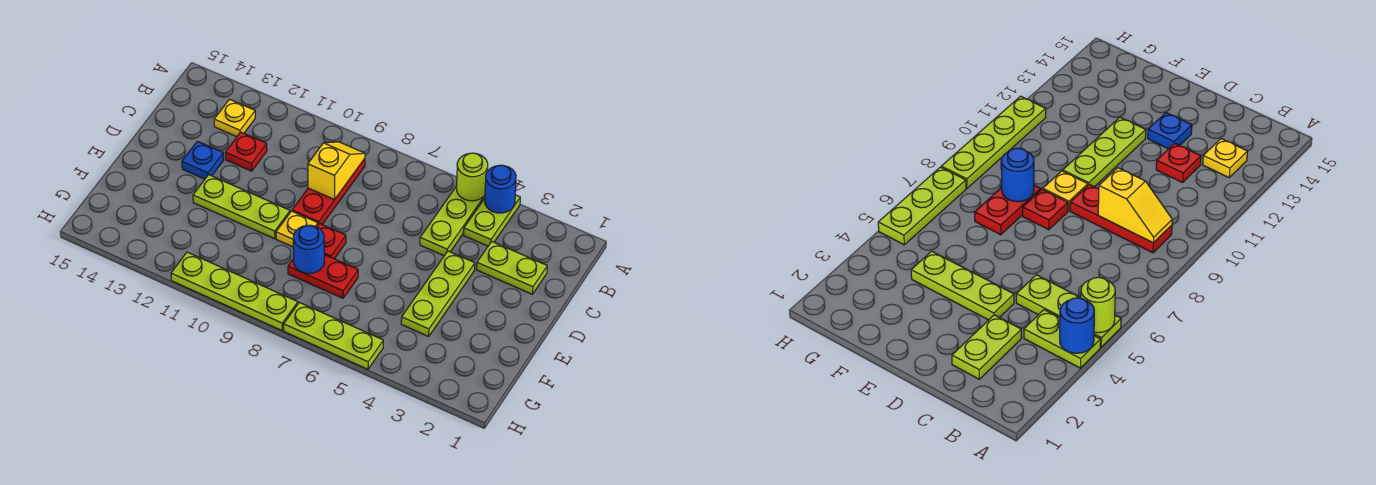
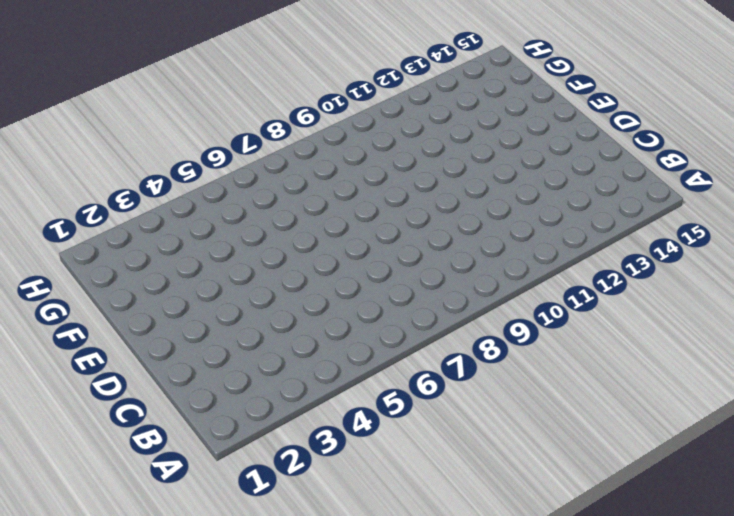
none -> lime 1x2 plate [464,195,520,246]
none -> lime 1x3 plate [420,186,485,256]
none -> red 1x3 plate [292,159,365,224]

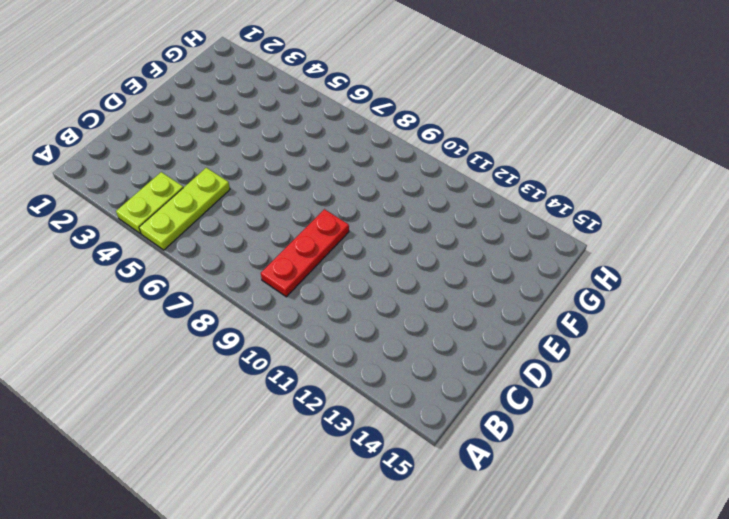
none -> yellow 1x1 plate [214,99,255,137]
none -> lime 1x2 plate [477,242,547,294]
none -> red 1x1 plate [225,132,267,171]

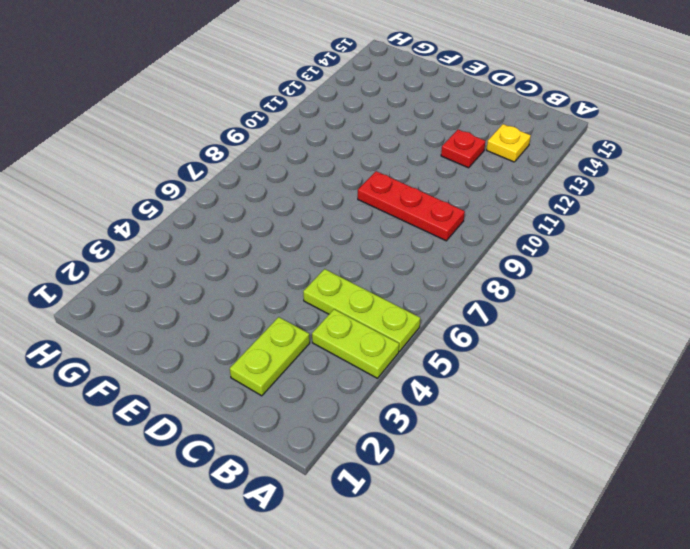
none -> lime 1x3 plate [401,251,475,336]
none -> blue 1x1 plate [182,141,224,179]
none -> red 1x1 plate [317,223,346,259]

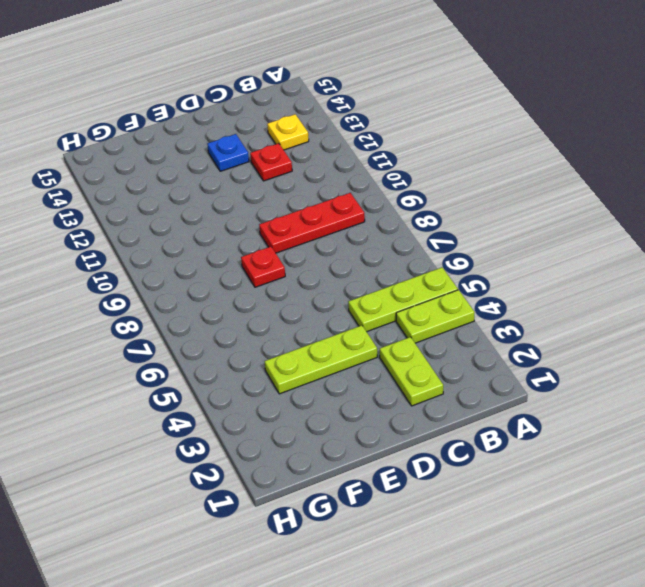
none -> yellow 1x1 plate [276,211,318,247]
none -> lime 1x3 plate [193,175,290,239]
none -> red 1x2 plate [288,255,358,298]

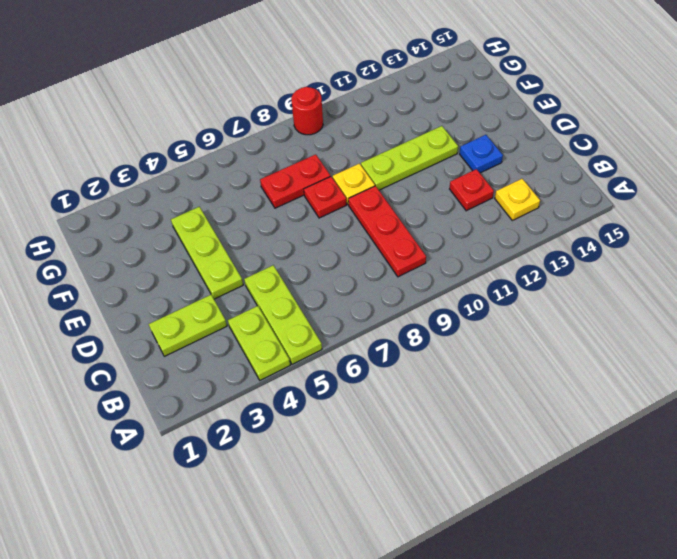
red 1x1 round brick [291,87,323,135] -> lime 1x4 plate [171,252,298,331]
none -> lime 1x3 plate [284,302,383,369]
none -> blue 1x1 round brick [485,165,516,213]
none -> lime 1x1 round brick [457,153,488,201]

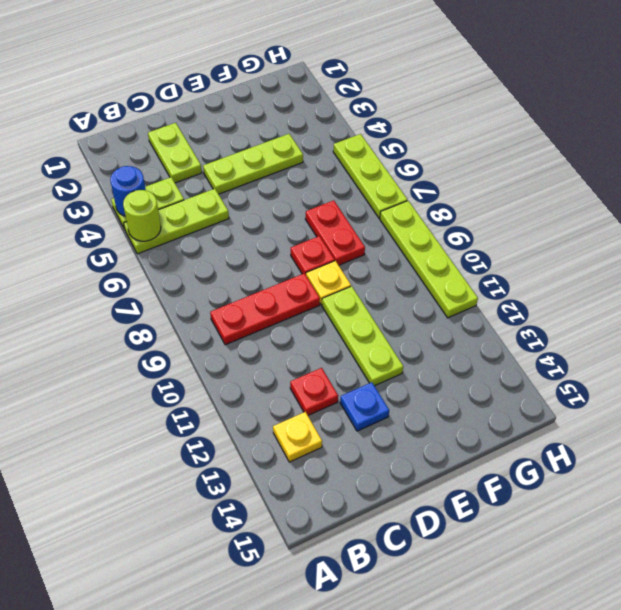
none -> yellow 1x2 slope [308,142,365,199]
none -> blue 1x1 round brick [293,225,324,273]

